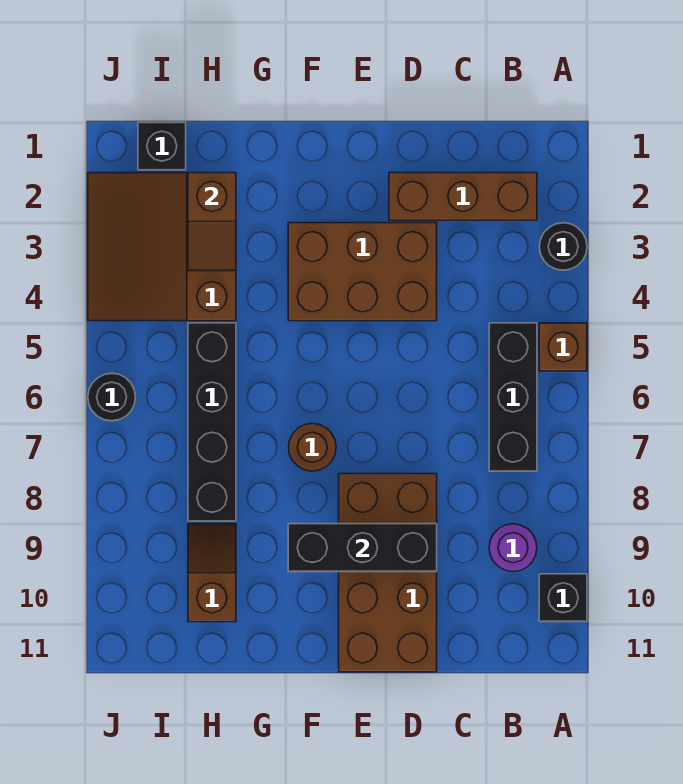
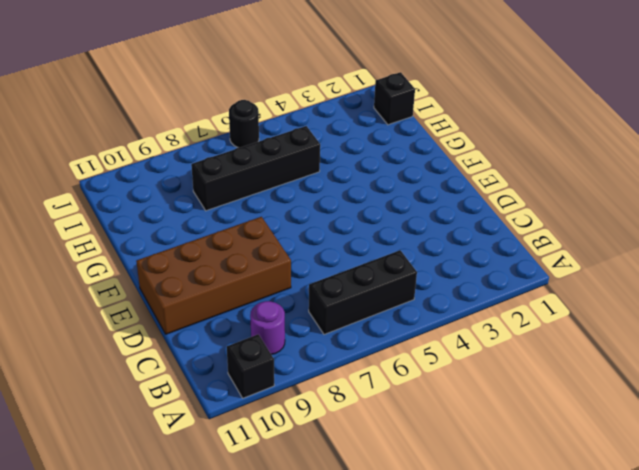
none -> black 1x1 round brick [539,223,587,270]
none -> brown 1x1 brick [539,323,587,371]
none -> brown 1x3 brick [389,173,537,220]

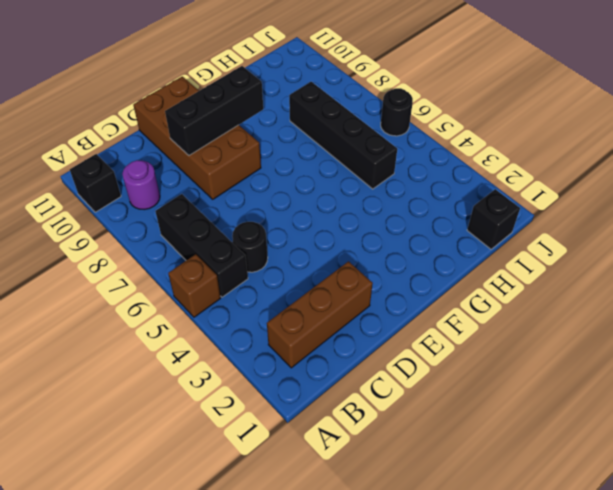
black 1x1 round brick [232,222,268,272] -> black 1x1 round brick moved to [539,223,587,270]
none -> brown 2x3 brick [288,223,437,321]
none -> brown 1x1 round brick [289,423,336,471]
none -> brown 3x3 slope [88,173,236,321]

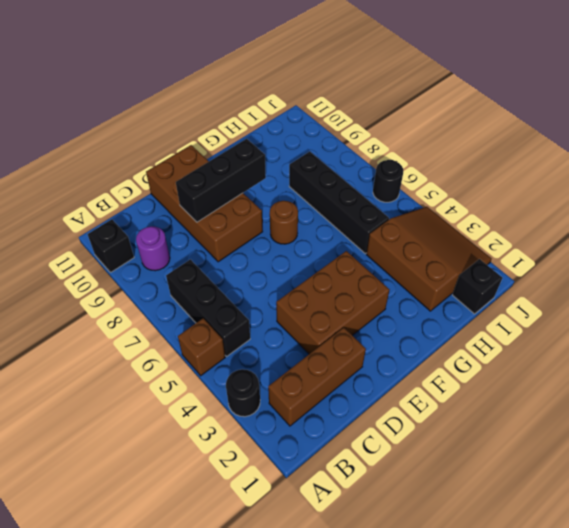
none -> brown 1x2 slope [188,524,236,622]
none -> brown 1x2 slope [188,173,236,271]

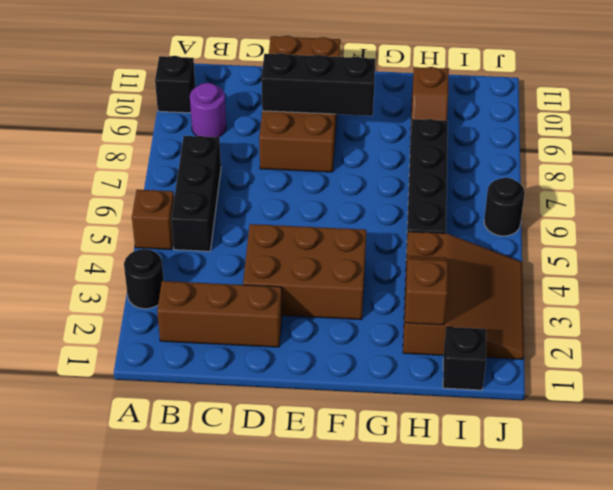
none -> brown 1x1 round brick [289,423,336,471]

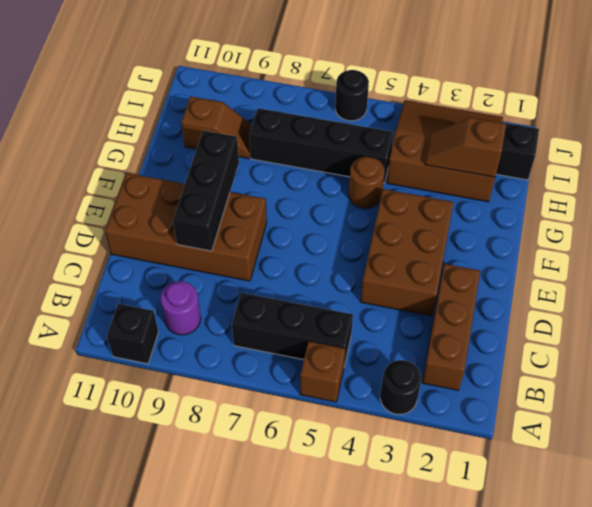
brown 1x1 round brick [349,157,385,209] -> brown 1x1 round brick moved to [289,423,336,471]

